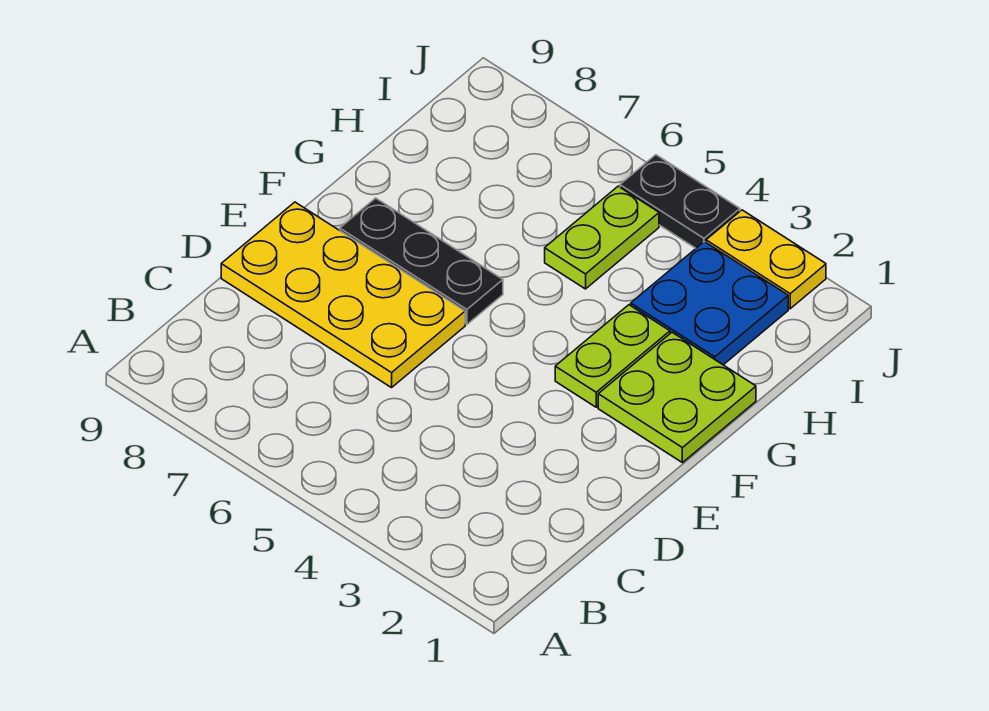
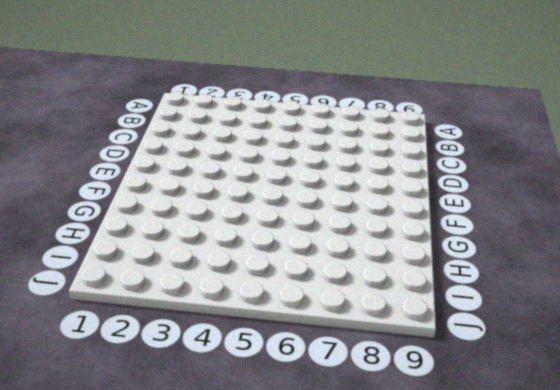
none -> yellow 2x4 plate [221,202,465,388]
none -> lime 2x2 plate [598,332,756,463]

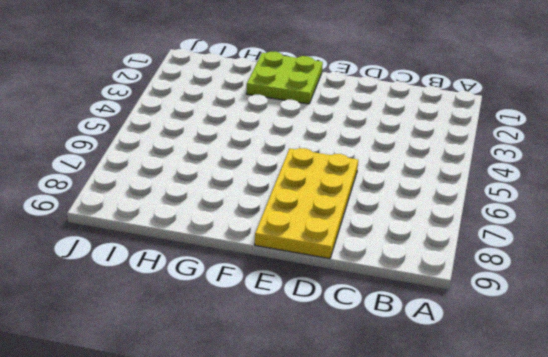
none -> lime 1x2 plate [555,305,670,407]
none -> black 1x3 plate [340,198,503,324]

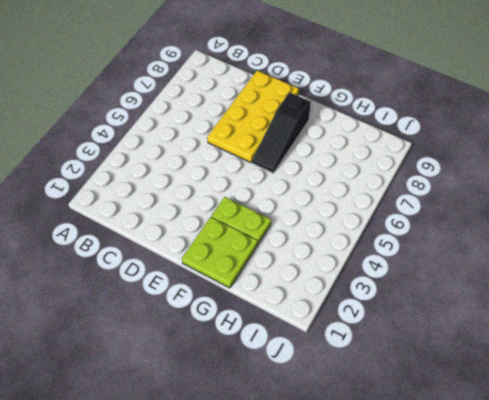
black 1x3 slope [252,92,311,173] -> black 1x3 plate [340,198,503,324]
none -> blue 2x2 plate [631,242,788,365]
none -> lime 1x2 plate [545,186,659,289]

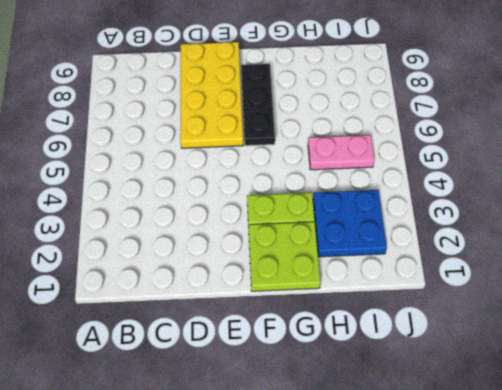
pink 1x2 plate [308,135,374,170] -> lime 1x2 plate [545,186,659,289]
none -> yellow 1x2 plate [706,210,826,309]
none -> black 1x2 plate [620,155,740,248]

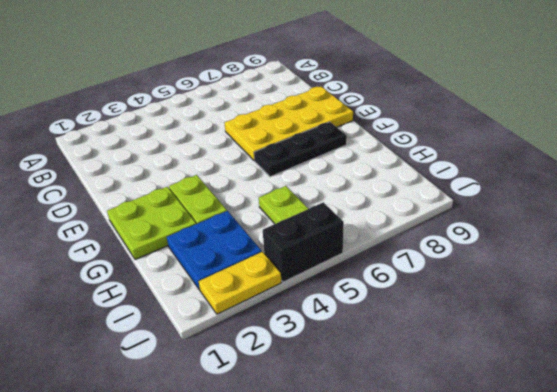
black 1x2 brick [263,202,344,282] -> black 1x2 plate [620,155,740,248]

